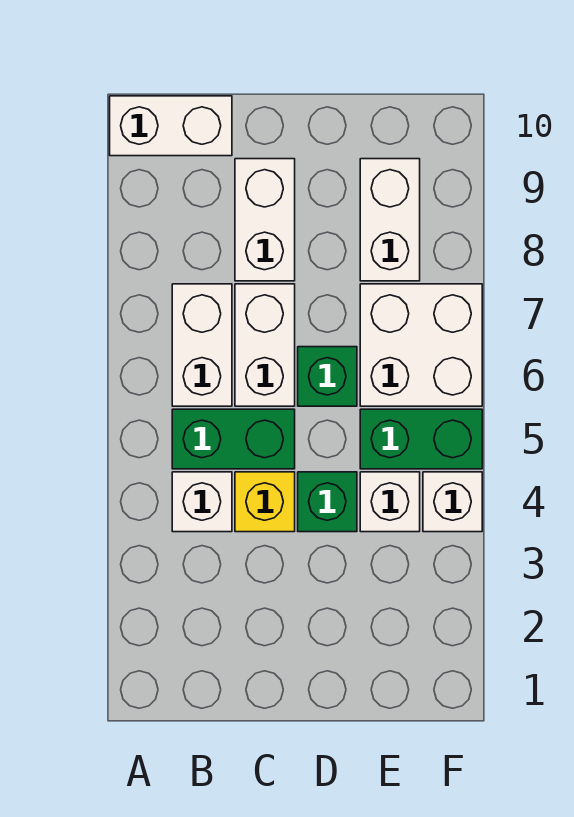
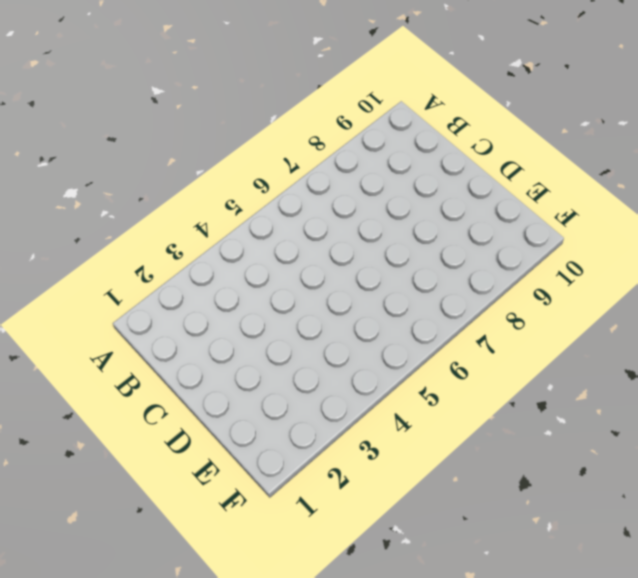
none -> white 1x2 brick [110,96,232,156]
none -> white 1x1 brick [172,472,232,532]
none -> green 1x2 brick [172,409,295,469]

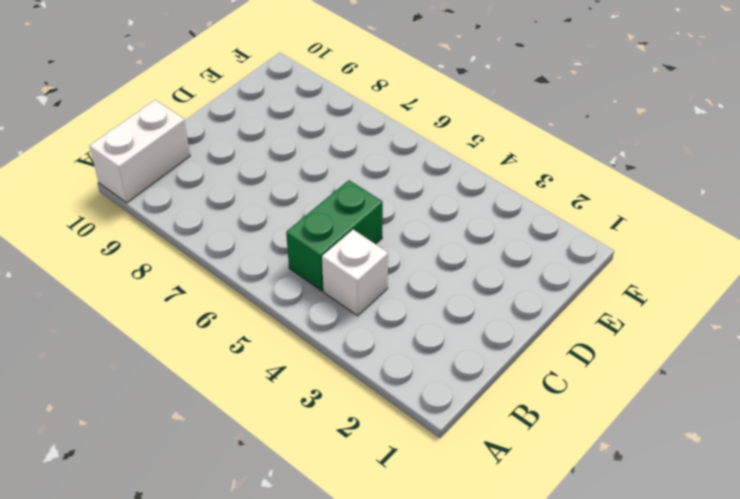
none -> white 1x2 brick [172,284,232,406]
none -> yellow 1x1 brick [235,472,295,532]
none -> white 1x2 brick [235,284,295,406]

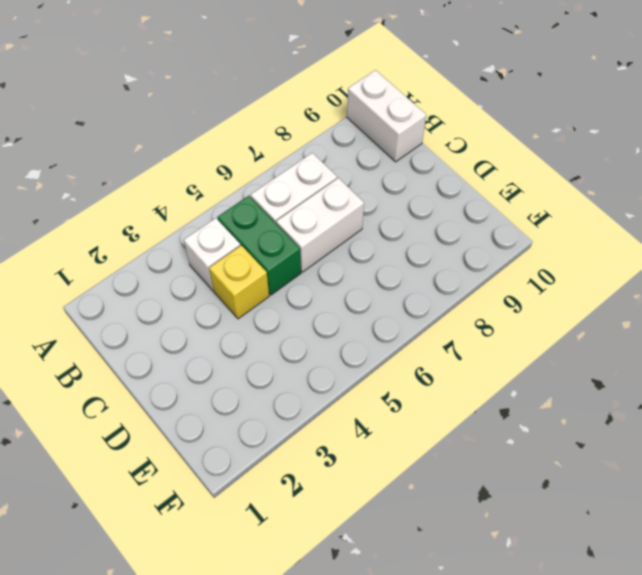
none -> white 1x2 brick [235,159,295,281]
none -> green 1x1 brick [298,472,357,532]
none -> green 1x1 brick [298,347,357,406]

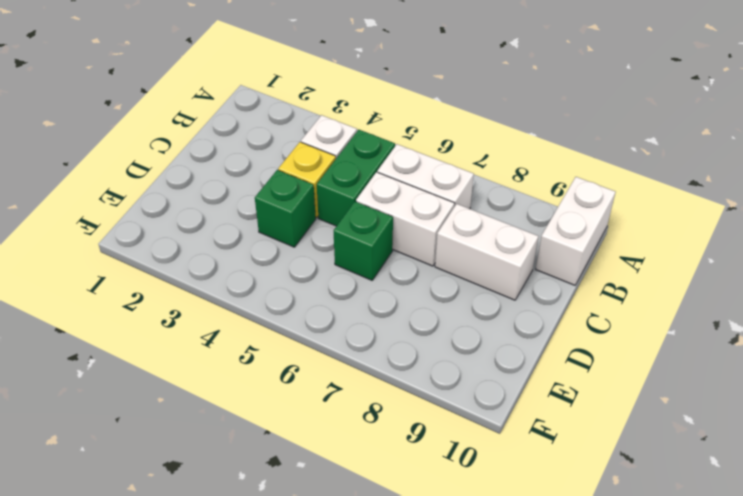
none -> white 1x1 brick [360,472,420,532]
none -> green 1x2 brick [360,409,482,469]
none -> white 2x2 brick [360,284,482,406]

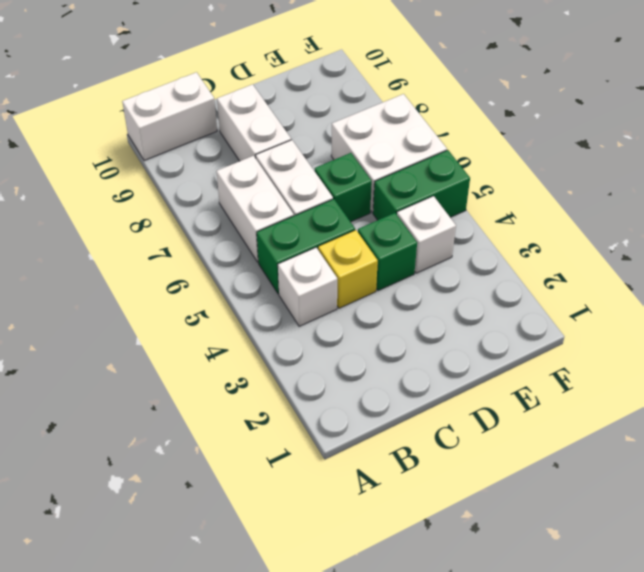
none -> white 1x2 brick [360,159,420,281]
none -> white 1x1 brick [423,472,482,532]

